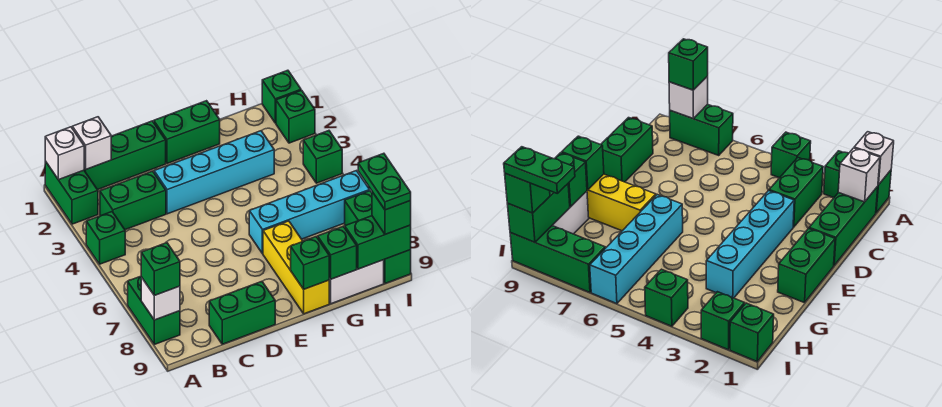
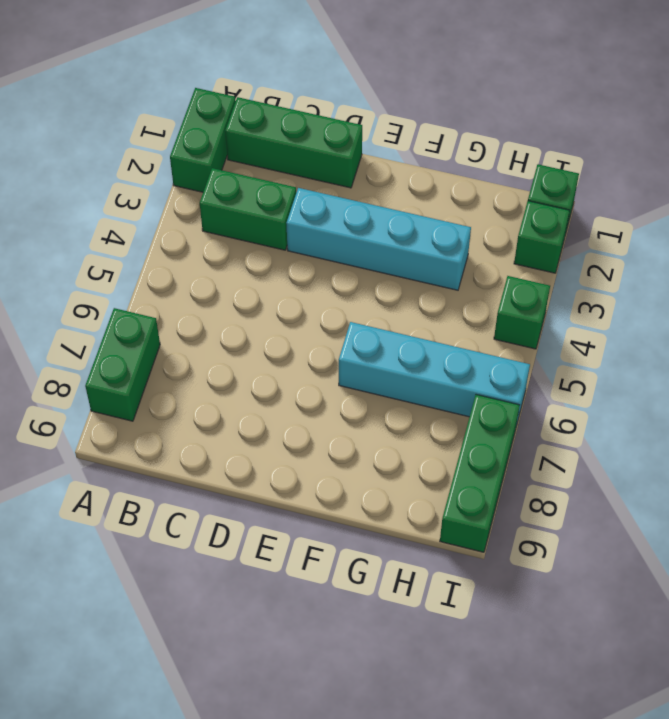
none -> green 1x1 brick [86,212,125,264]
none -> green 1x2 brick [209,282,275,344]
none -> green 1x2 brick [154,101,220,164]

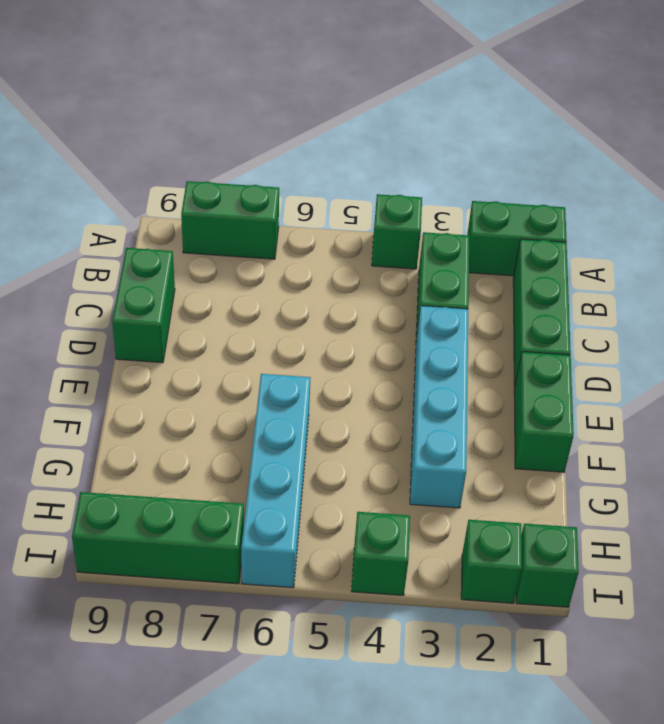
none -> yellow 1x3 brick [263,221,329,314]
none -> white 1x2 brick [329,260,384,304]
none -> white 1x1 brick [45,127,85,180]

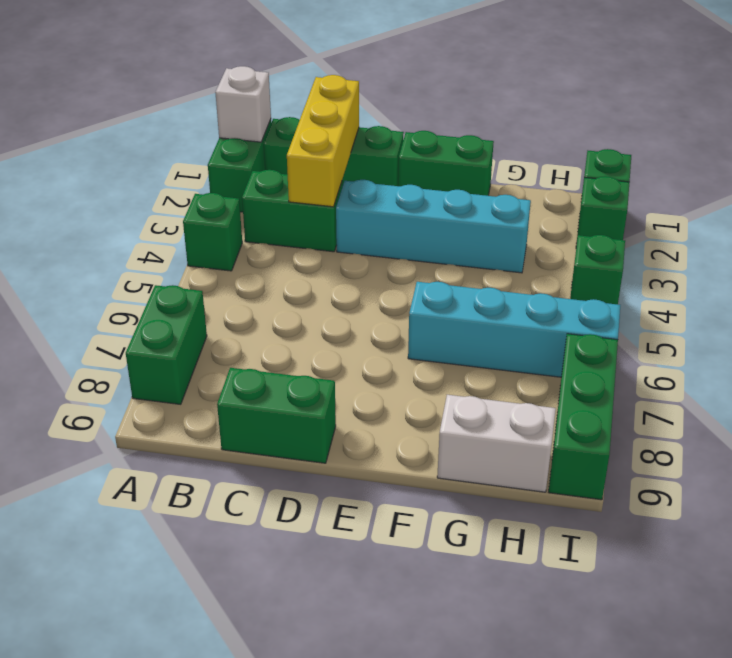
yellow 1x3 brick [287,75,359,207] -> yellow 1x3 brick moved to [263,221,329,314]
none -> white 1x1 brick [141,277,180,320]
none -> white 1x1 brick [72,117,111,169]
none -> green 1x1 brick [291,237,329,289]

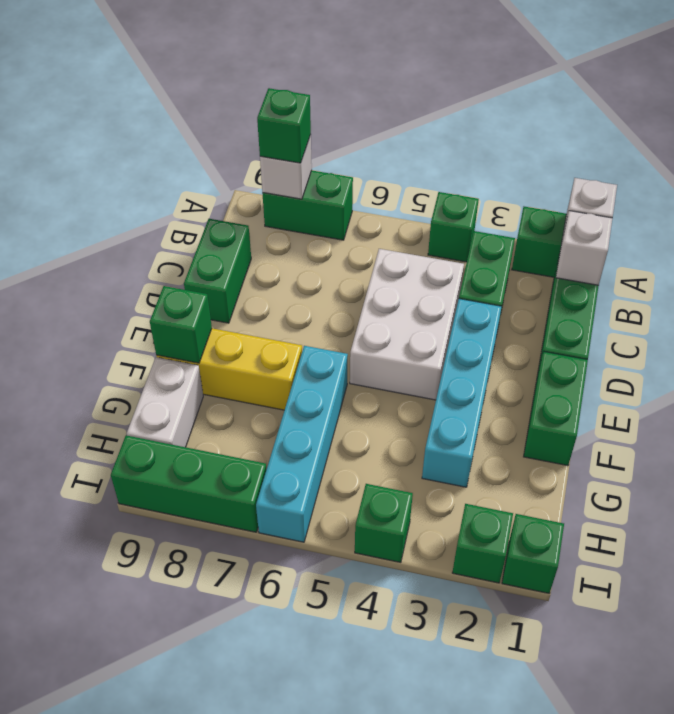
white 2x3 brick [350,249,464,400] -> none
none -> green 1x1 brick [318,226,357,279]
none -> green 1x2 brick [345,216,411,269]
none -> green 1x1 brick [372,192,411,234]

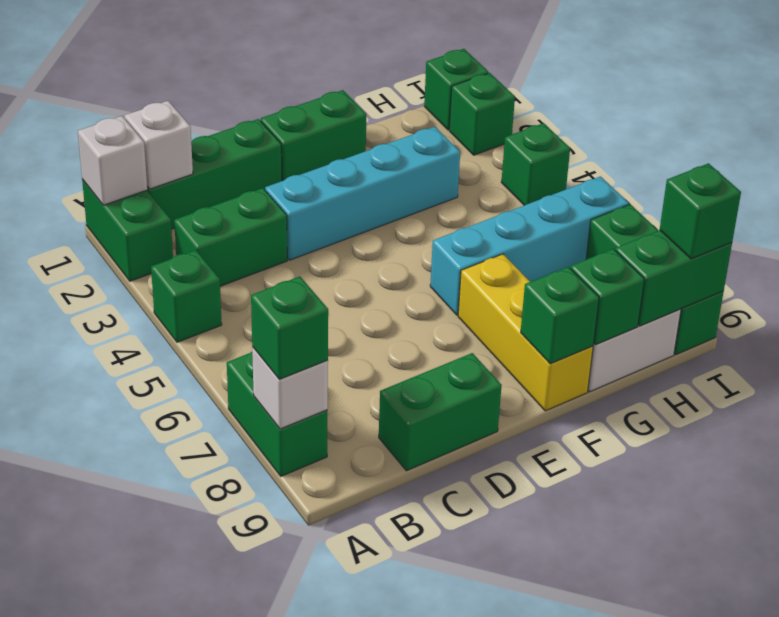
none -> green 1x2 plate [358,153,411,210]

